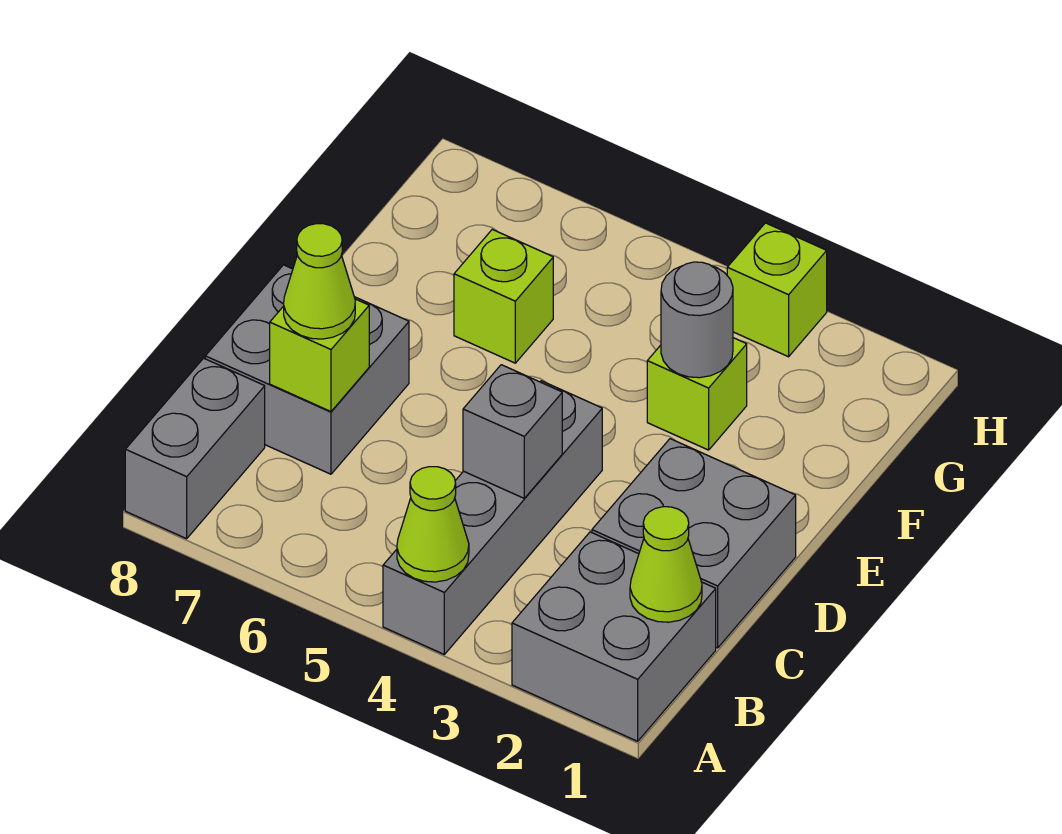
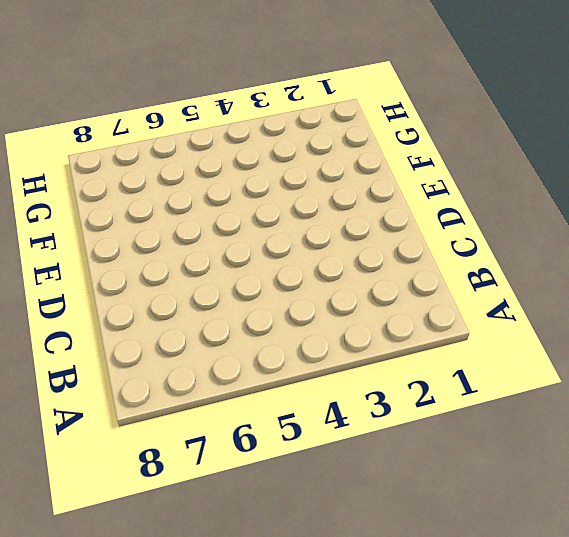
none -> grey 2x2 brick [512,532,716,741]
none -> grey 1x4 brick [383,381,602,654]
none -> grey 1x2 brick [125,358,265,539]

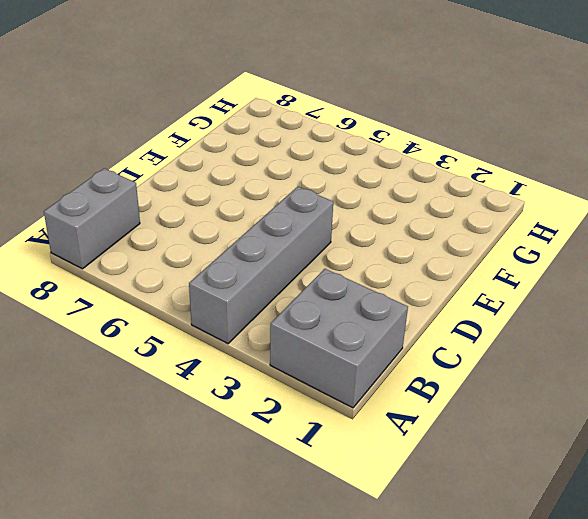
none -> grey 2x2 brick [592,439,796,648]
none -> grey 2x2 brick [205,265,409,474]
none -> lime 1x1 brick [647,338,747,450]

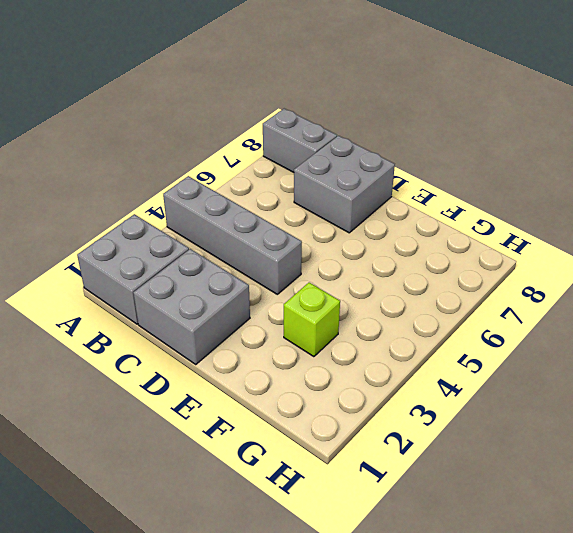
none -> lime 1x1 brick [454,229,553,363]
none -> lime 1x1 brick [727,223,827,357]
none -> lime 1x1 cone [397,467,469,582]

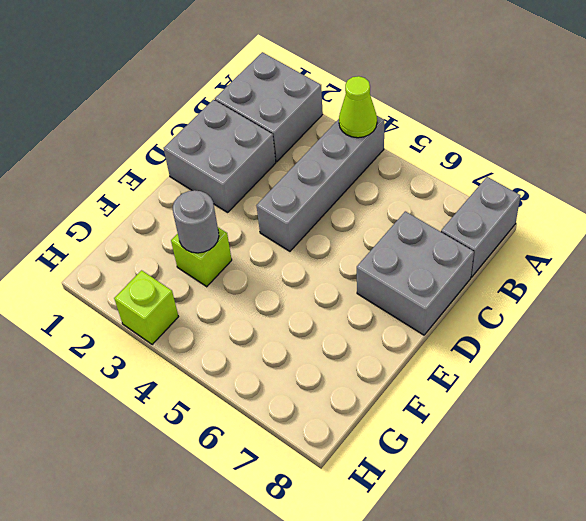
none -> lime 1x1 brick [454,229,553,363]
none -> lime 1x1 cone [630,507,702,622]
none -> grey 1x1 brick [463,365,562,498]

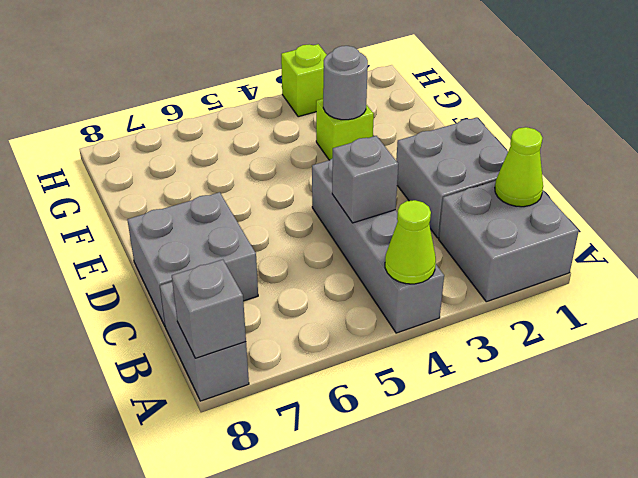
grey 1x1 brick [172,260,246,358] -> none
none -> lime 1x1 brick [454,229,553,363]
none -> lime 1x1 brick [270,299,369,411]
none -> lime 1x1 cone [284,224,355,339]

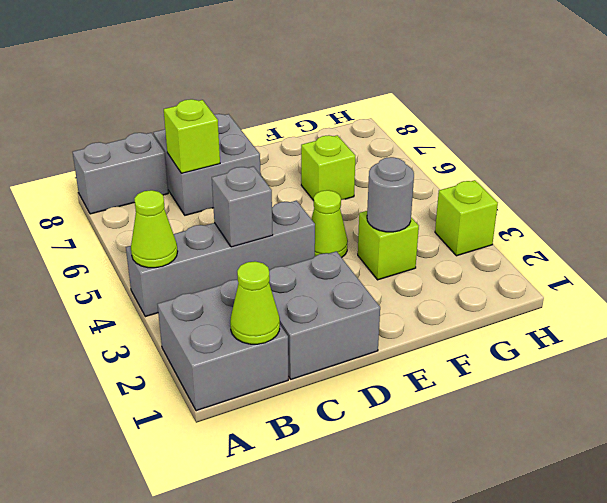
lime 1x1 cone [311,190,348,258] -> lime 1x1 cone moved to [284,224,355,339]

